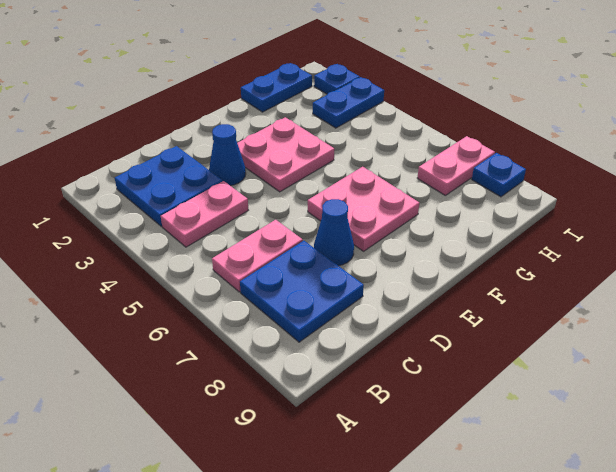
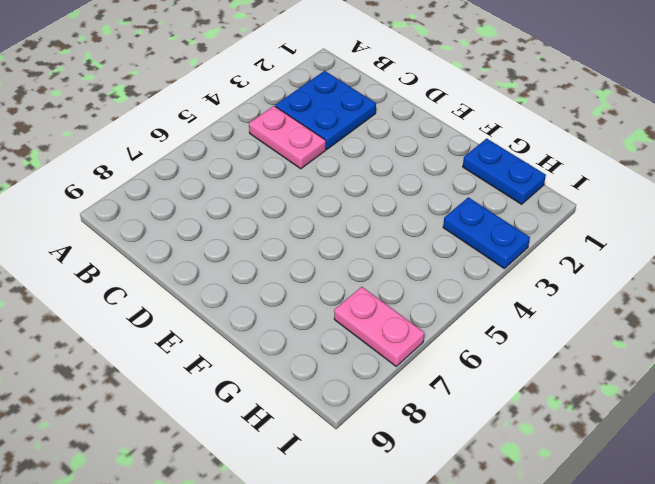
none -> pink 1x2 plate [212,220,303,292]
none -> blue 2x2 plate [240,241,364,342]
none -> blue 1x1 cone [209,124,246,186]

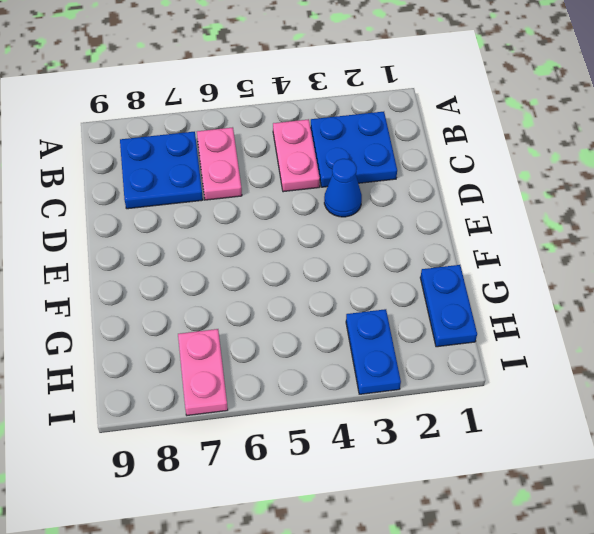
none -> blue 1x1 cone [314,199,354,266]
none -> pink 2x2 plate [237,117,334,192]
none -> pink 2x2 plate [308,167,419,251]

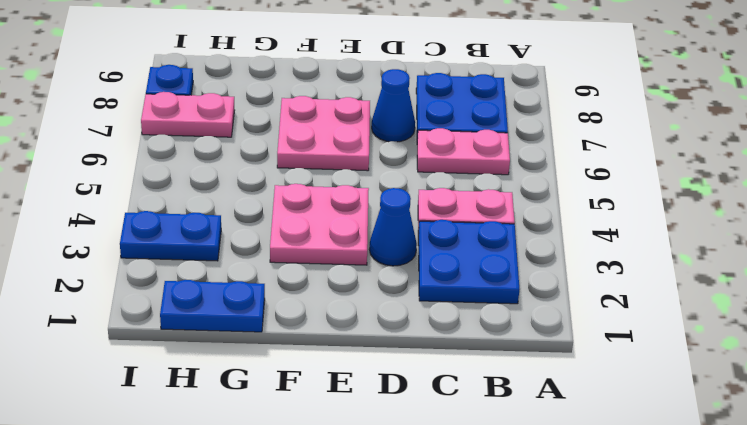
none -> blue 1x1 plate [314,64,360,94]

